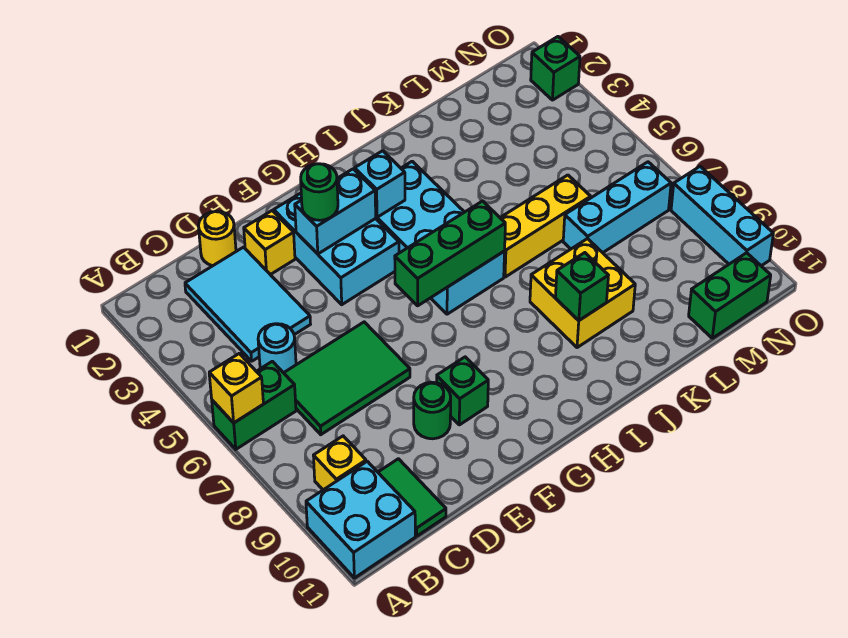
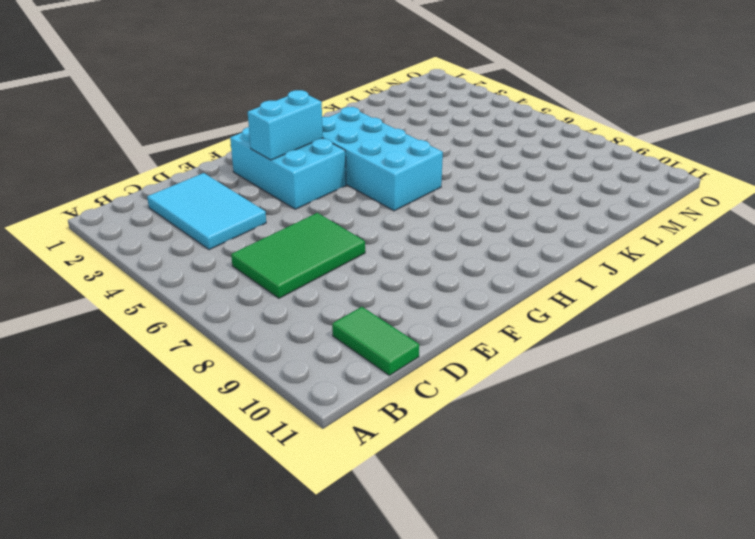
none -> green 1x2 brick [212,361,296,449]
none -> cyan 2x2 brick [306,461,415,578]
none -> yellow 1x1 brick [313,436,366,490]

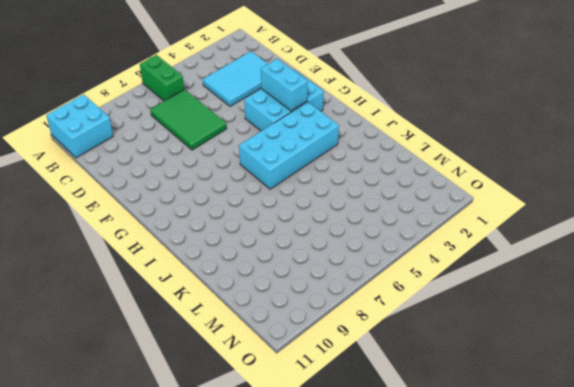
none -> yellow 1x1 brick [313,436,366,490]
none -> cyan 1x1 round brick [258,324,296,373]
none -> green 1x2 tile [378,459,446,536]

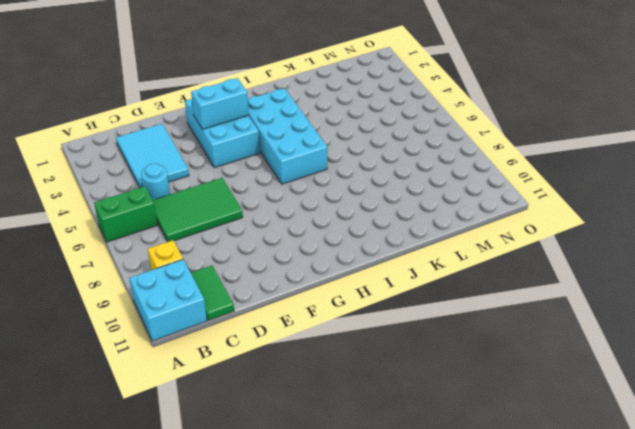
none -> yellow 1x1 round brick [199,211,236,266]
none -> yellow 1x1 brick [244,211,295,275]
none -> green 1x1 round brick [414,382,451,439]

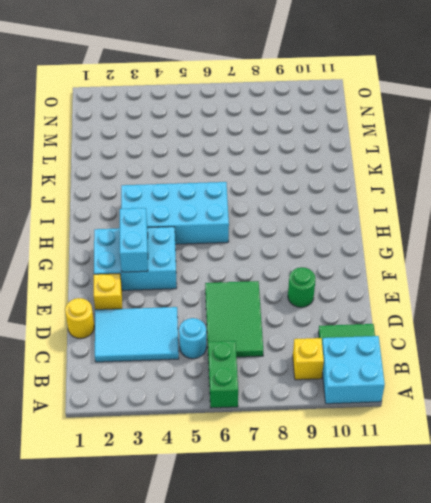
none -> green 1x1 brick [437,357,488,425]
none -> yellow 1x3 brick [500,175,591,277]
none -> yellow 2x2 brick [530,238,635,348]

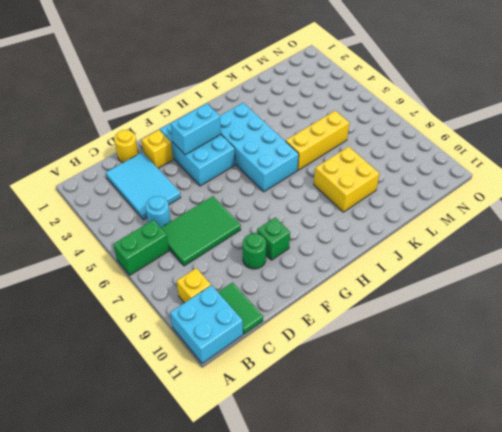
none -> cyan 1x3 brick [563,162,671,253]
none -> green 1x2 brick [689,253,771,338]
none -> green 1x1 brick [531,37,580,100]

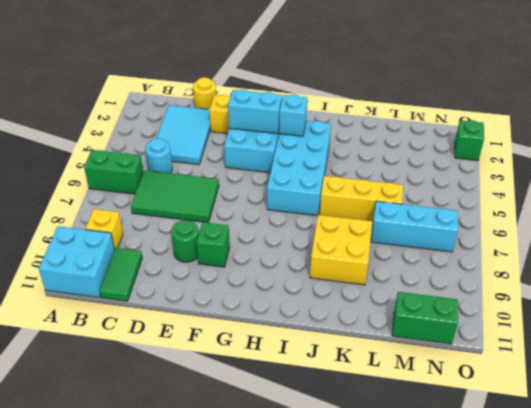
none -> cyan 1x3 brick [671,166,773,266]
none -> yellow 1x1 brick [209,354,263,423]
none -> green 1x3 brick [395,201,505,306]

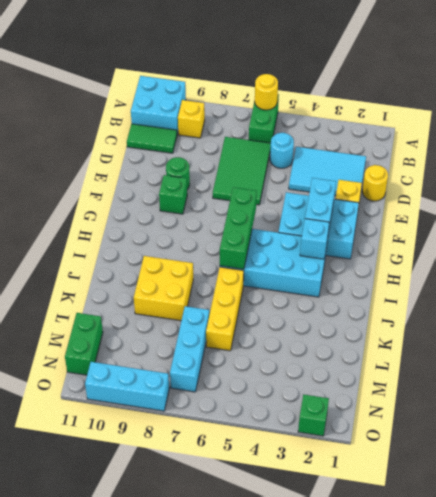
yellow 1x1 round brick [255,74,278,110] -> yellow 1x1 brick [209,354,263,423]
none -> green 1x1 brick [555,253,609,320]
none -> green 1x1 round brick [301,164,338,220]

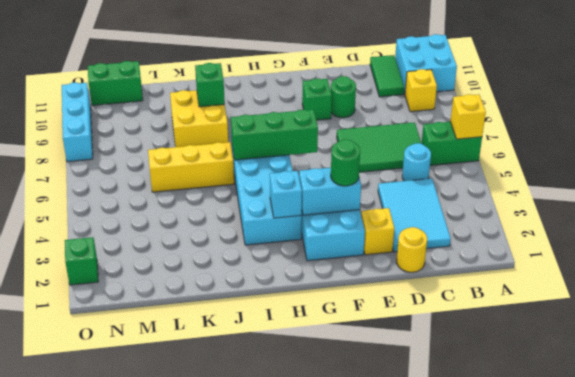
none -> cyan 1x3 brick [563,162,671,253]

